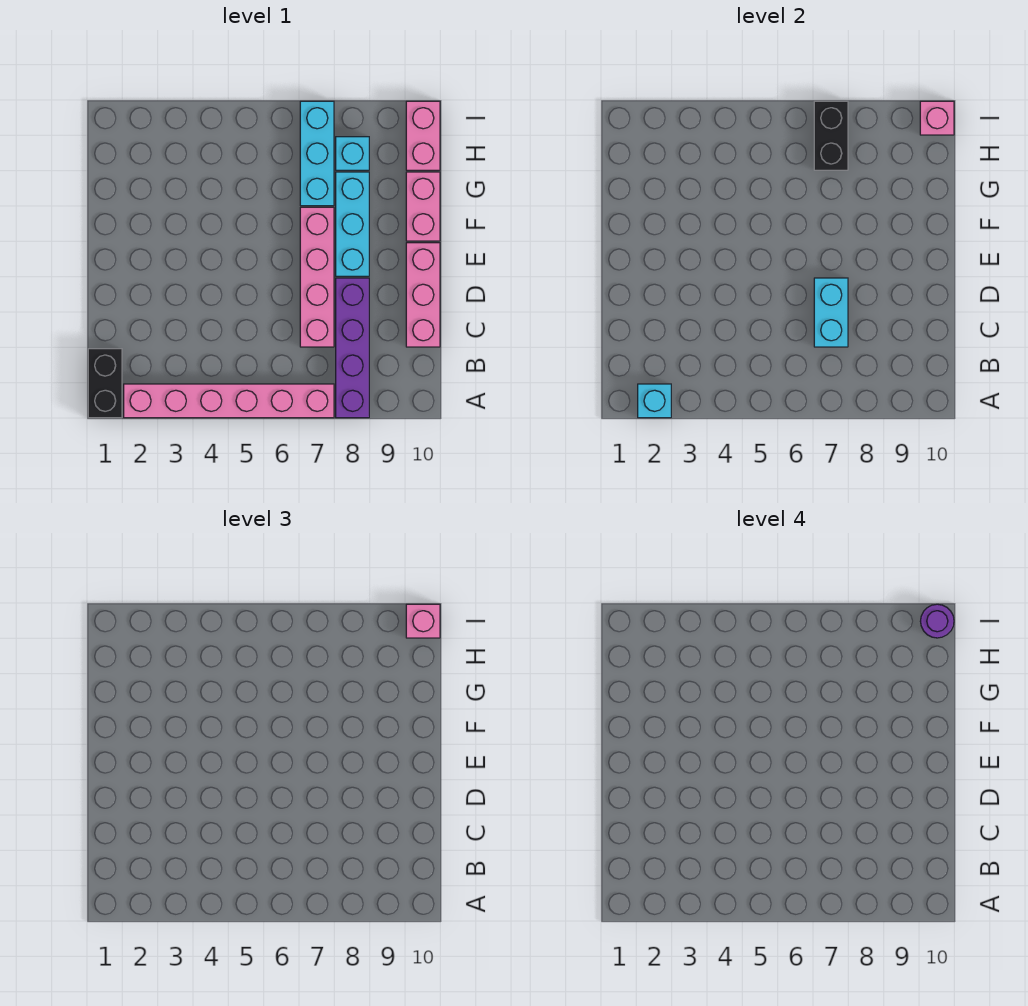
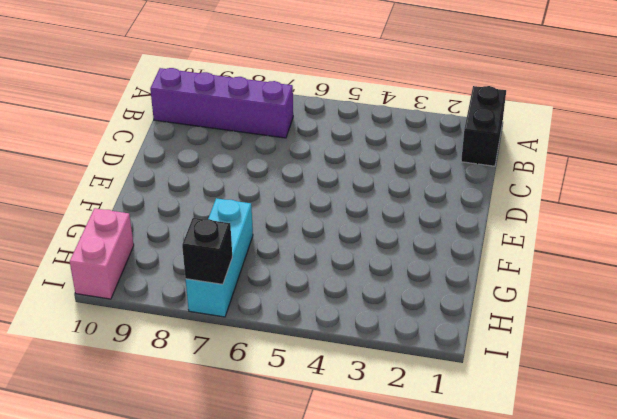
purple 1x4 brick [150,68,293,138] -> purple 1x4 brick turned to [336,278,369,418]
black 1x1 brick [182,218,232,284] -> black 1x2 brick [814,101,848,170]
none -> pink 1x6 brick [124,384,334,418]
none -> pink 1x4 brick [300,207,334,347]
none -> pink 1x3 brick [406,243,440,347]

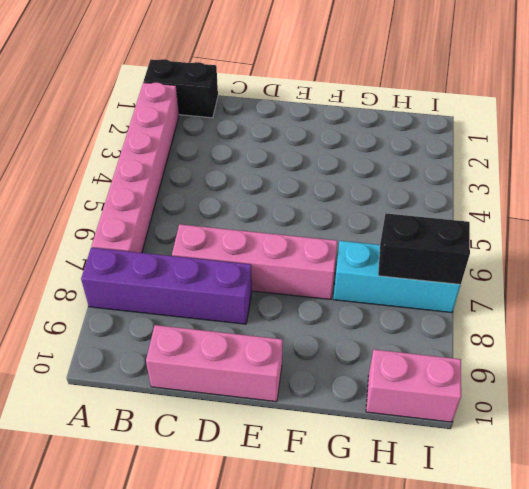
none -> cyan 1x3 brick [336,172,369,276]
none -> pink 1x2 brick [406,172,440,241]
none -> cyan 1x1 brick [336,137,369,170]

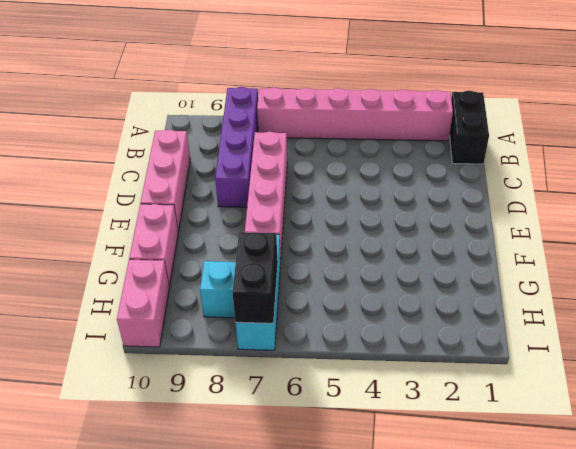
none -> cyan 1x3 brick [336,172,369,276]
none -> cyan 1x1 brick [638,384,671,418]
none -> cyan 1x2 brick [814,278,848,347]

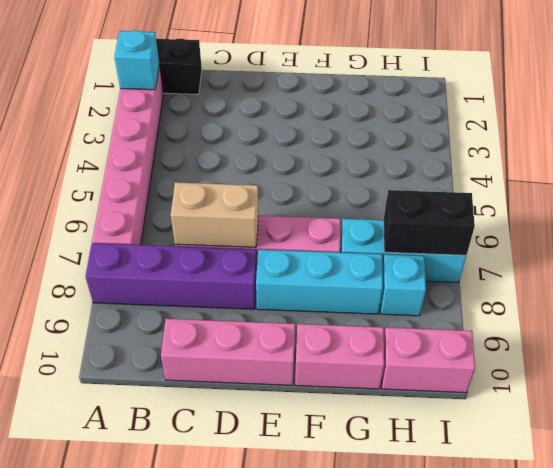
tan 1x2 brick [171,182,259,247] -> cyan 1x2 brick [814,278,848,347]
none -> pink 1x1 brick [920,101,954,135]
none -> pink 1x1 brick [406,604,440,638]
none -> purple 1x1 round brick [920,604,954,638]

